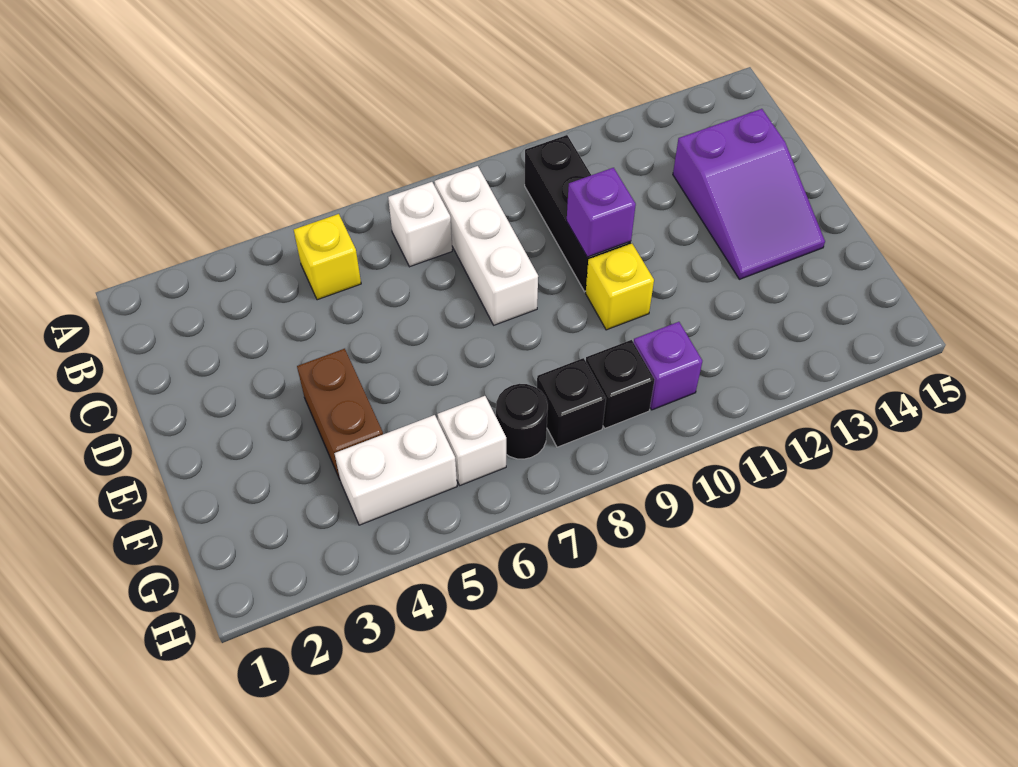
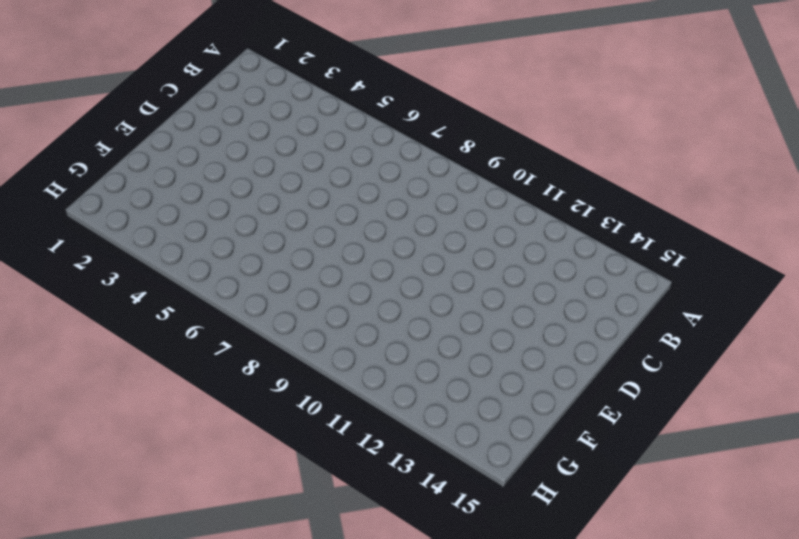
none -> yellow 1x1 brick [294,214,361,300]
none -> white 1x1 brick [388,182,452,267]
none -> white 1x3 brick [434,166,538,325]

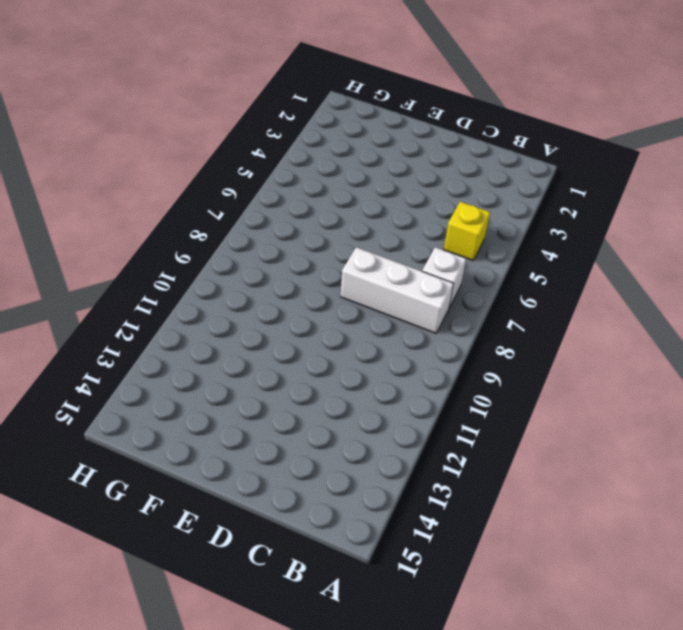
none -> black 1x3 brick [525,135,631,292]
none -> purple 2x3 slope [673,109,825,279]
none -> brown 1x2 brick [297,349,383,479]

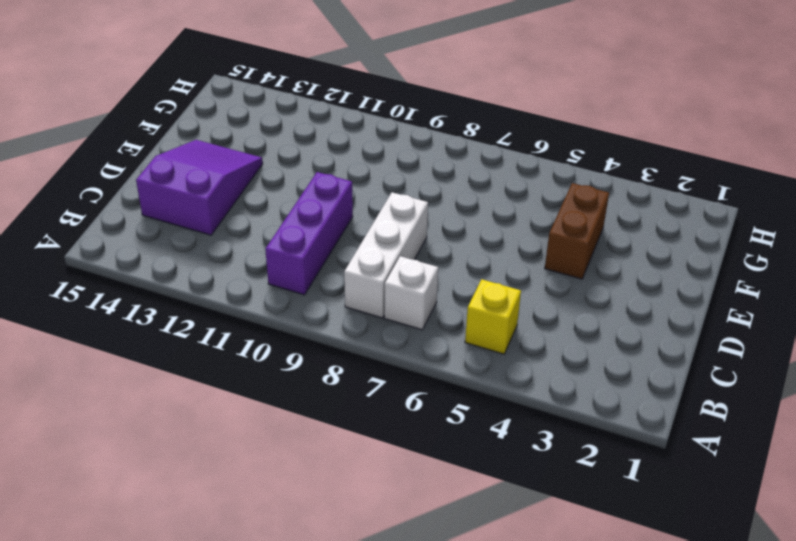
purple 1x3 brick [265,172,353,295] -> black 1x3 brick [525,135,631,292]
none -> yellow 1x1 brick [586,243,654,330]
none -> white 1x2 brick [334,415,457,525]
none -> white 1x1 brick [437,396,506,485]

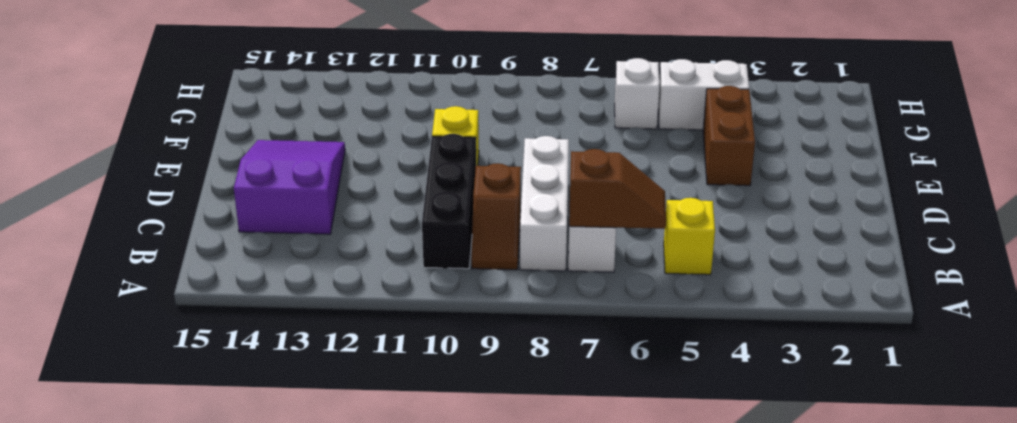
brown 1x2 slope [569,149,666,229] -> none
brown 1x2 slope [472,163,521,270] -> none
none -> black 1x1 round brick [496,384,548,459]
none -> black 1x1 brick [537,358,606,447]
none -> black 1x1 brick [586,340,655,428]

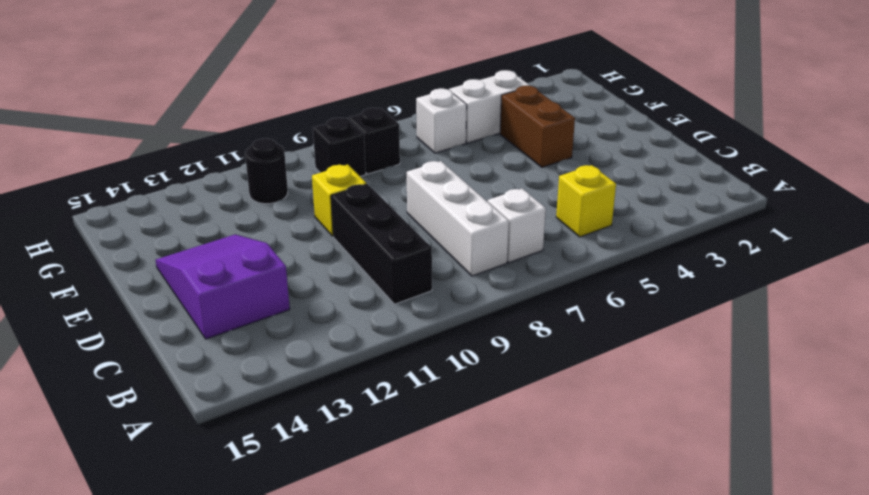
black 1x1 round brick [245,138,288,204] -> black 1x1 round brick moved to [496,384,548,459]
none -> purple 1x1 brick [634,322,702,410]
none -> purple 1x1 brick [567,168,636,257]

